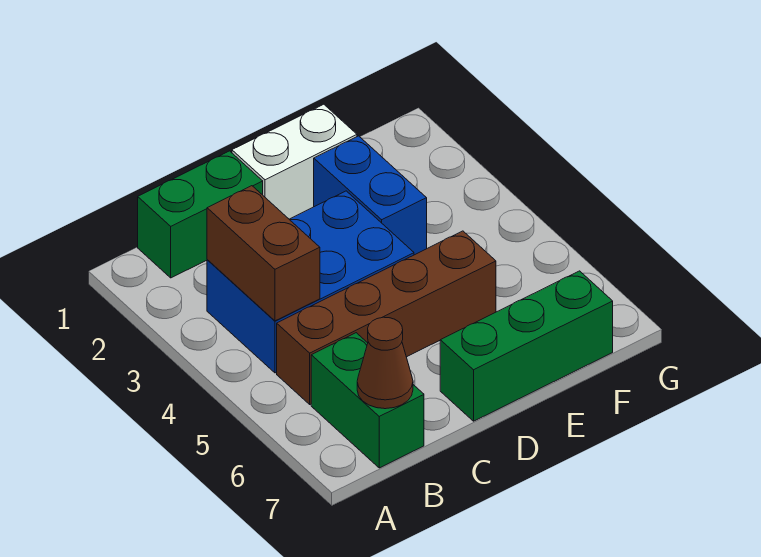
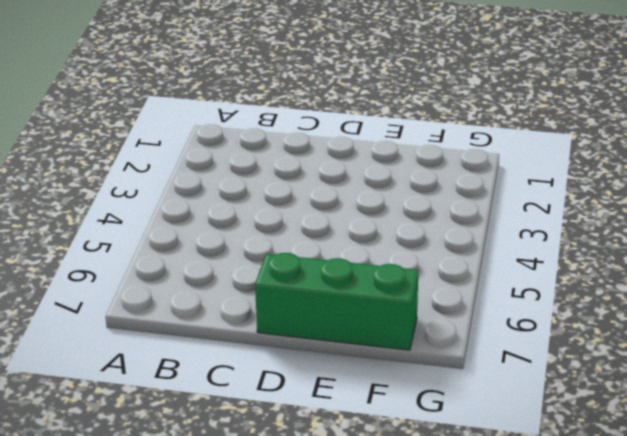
none -> green 1x2 brick [138,151,263,278]
none -> blue 2x3 brick [207,191,414,373]

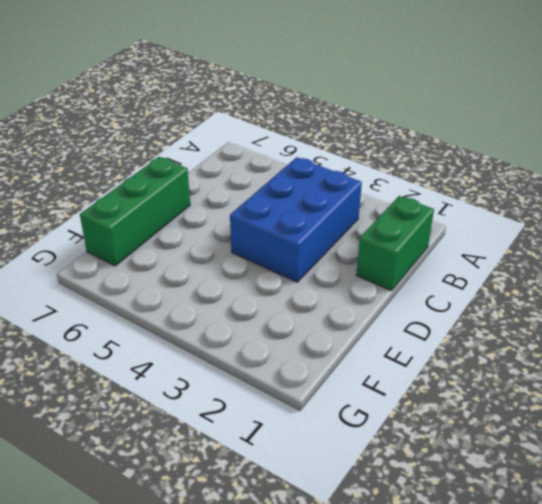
none -> brown 1x4 brick [277,231,496,404]
none -> green 1x2 brick [311,333,424,468]

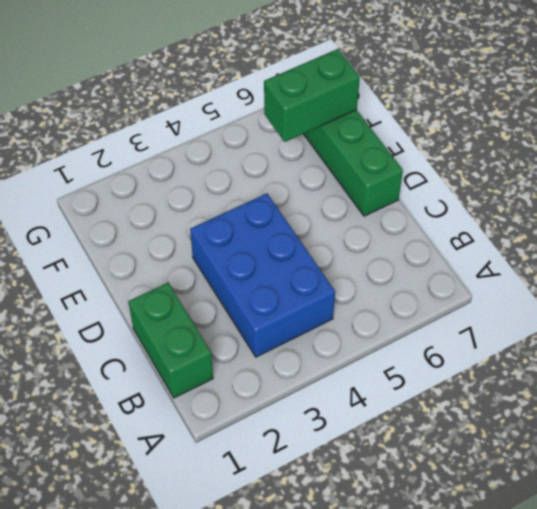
green 1x2 brick [264,49,360,142] -> green 1x2 brick moved to [311,333,424,468]
none -> brown 1x4 brick [277,231,496,404]
none -> white 1x2 brick [232,104,357,219]

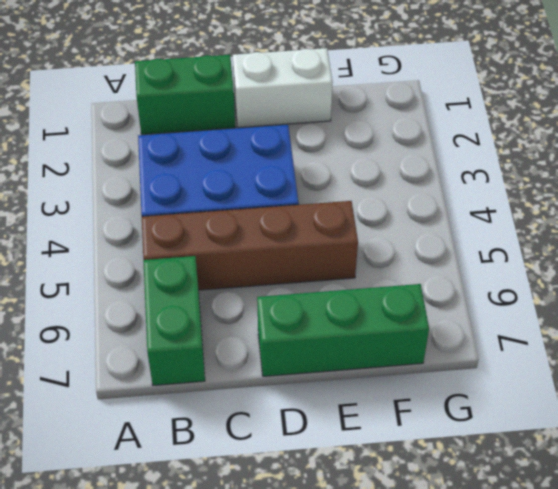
none -> blue 1x2 brick [314,136,427,255]
none -> brown 1x2 brick [207,186,320,321]

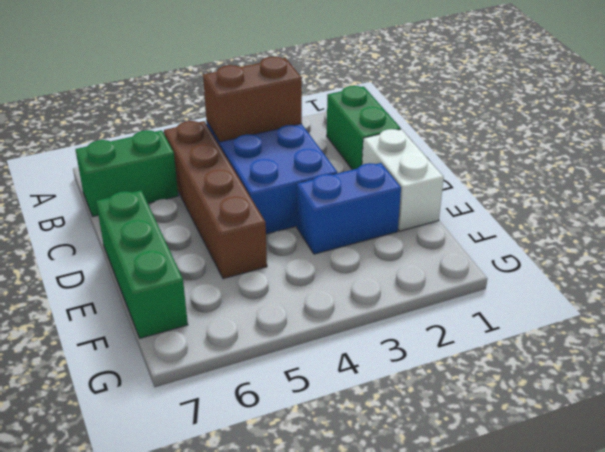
none -> brown 1x1 cone [357,317,413,409]

